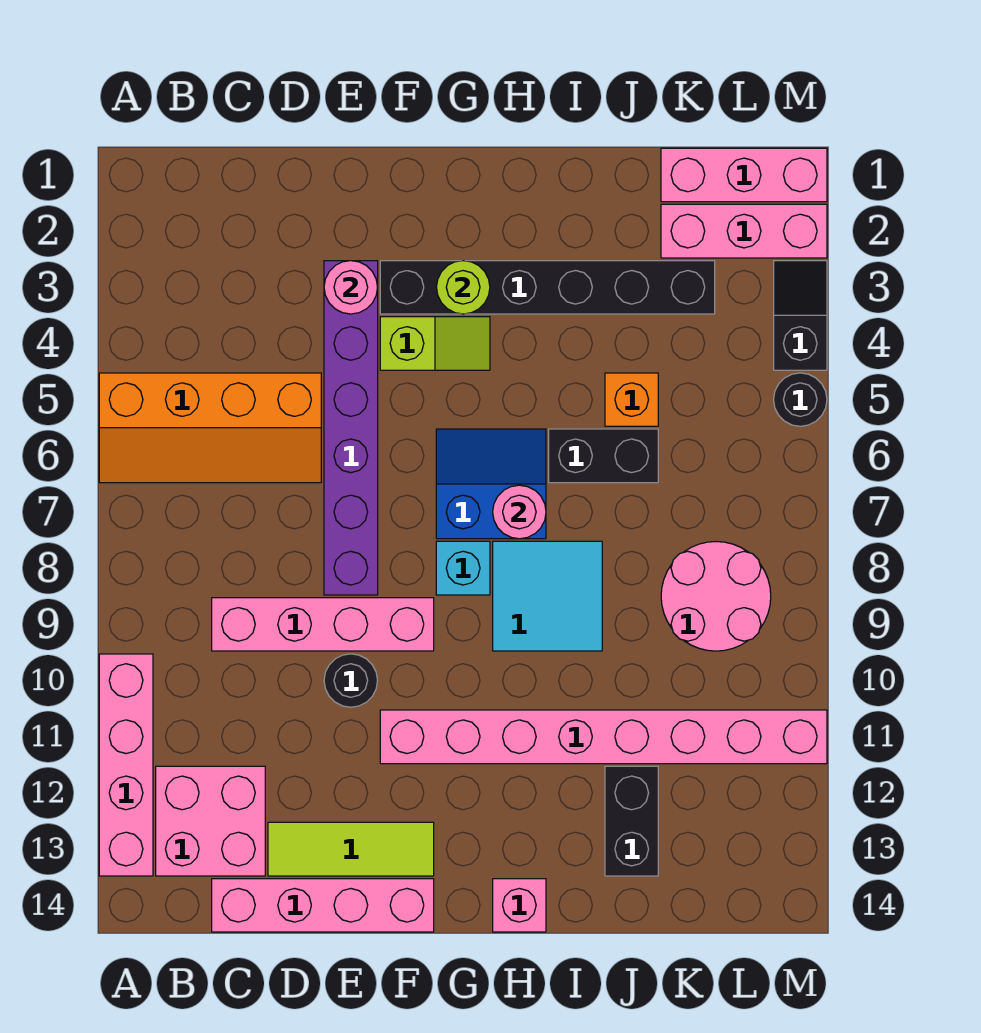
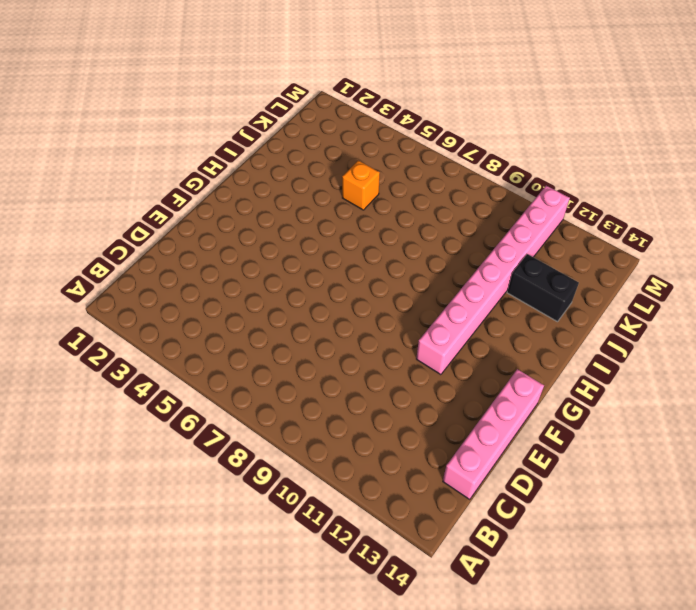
none -> orange 2x4 slope [99,373,321,483]
none -> pink 1x4 brick [99,654,153,876]
none -> pink 2x2 brick [156,766,265,876]

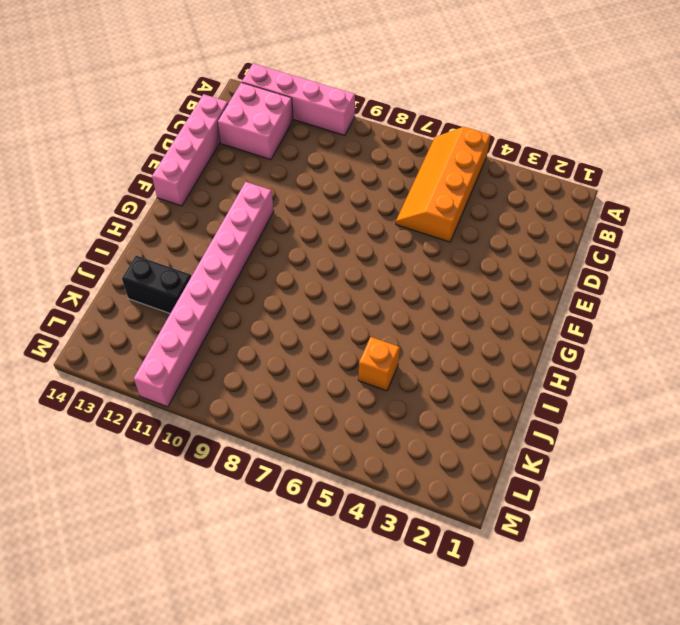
none -> pink 1x4 brick [212,598,434,651]
none -> lime 1x3 tile [268,822,434,876]
none -> purple 1x6 brick [324,261,378,595]

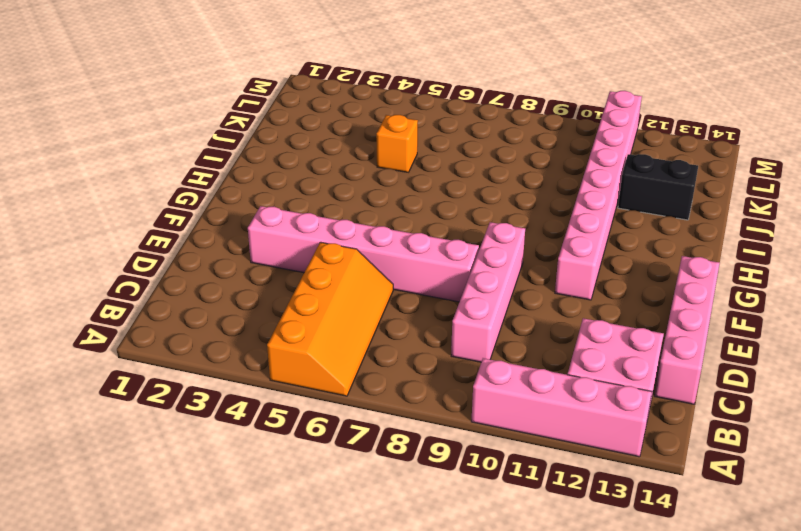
pink 1x6 brick [248,206,479,302] -> purple 1x6 brick [324,261,378,595]
none -> lime 1x3 tile [268,822,434,876]
none -> black 1x1 round brick [324,654,378,707]
none -> black 1x6 brick [380,261,715,314]

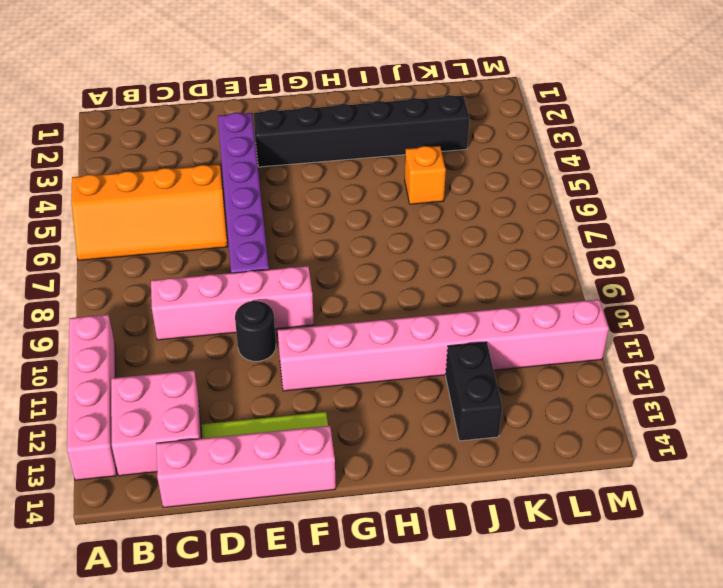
none -> lime 1x2 slope [380,317,490,370]
none -> blue 2x2 slope [436,429,546,539]
none -> cyan 1x1 brick [436,541,490,595]

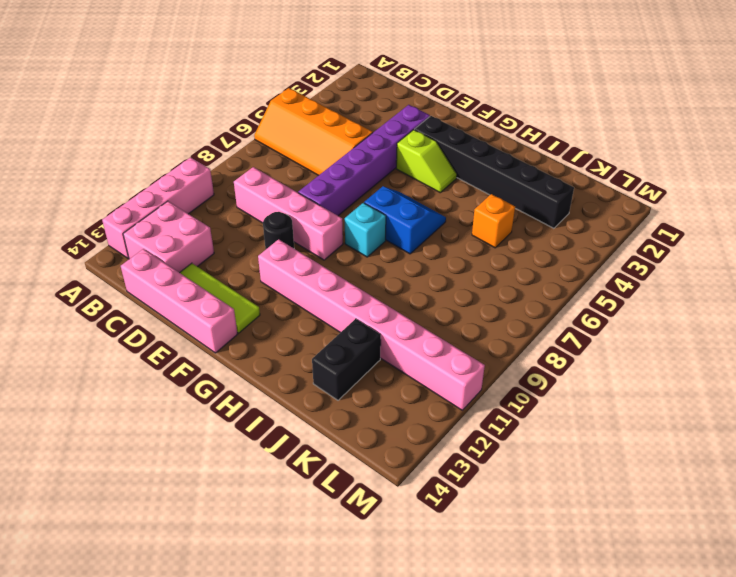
none -> cyan 2x2 tile [493,541,602,651]
none -> pink 1x1 brick [493,879,546,932]
none -> black 1x2 brick [549,429,658,483]

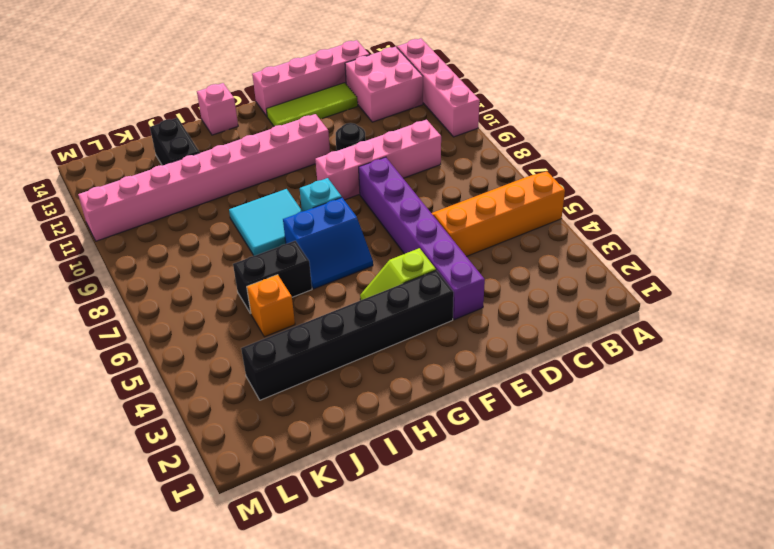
none -> pink 1x3 brick [661,148,827,202]
none -> pink 1x3 brick [661,204,827,258]
none -> pink 2x2 round brick [661,542,771,651]

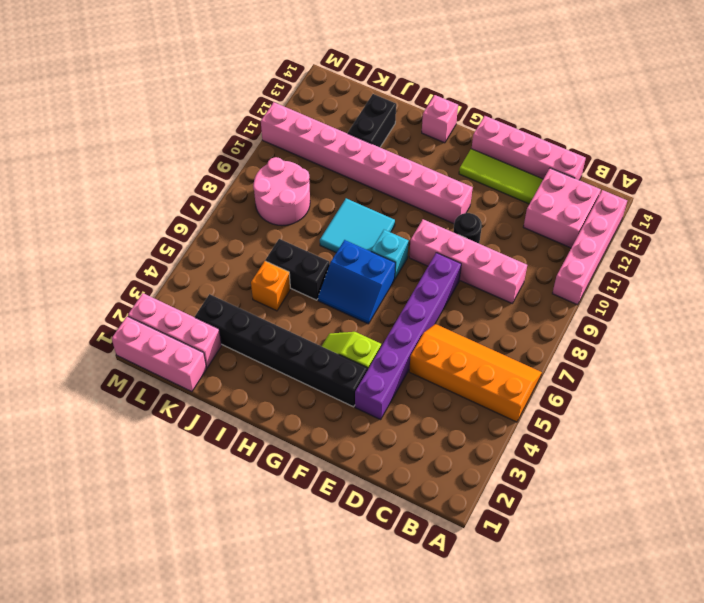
none -> black 1x2 slope [774,261,827,370]
none -> black 1x1 round brick [774,373,827,426]
none -> pink 1x1 round brick [324,261,378,314]

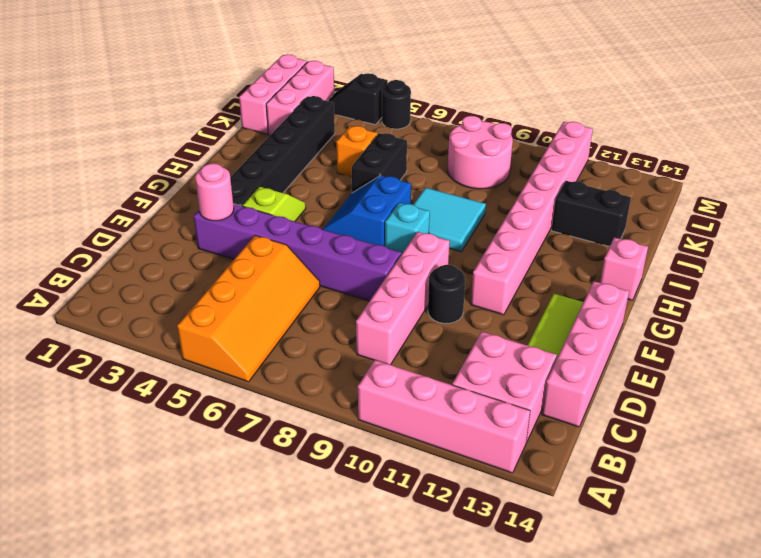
none -> lime 1x1 round brick [436,261,490,314]
none -> pink 1x1 round brick [493,485,546,539]

